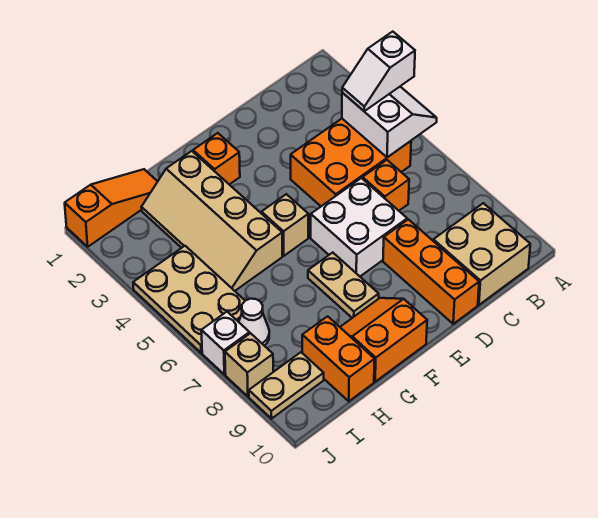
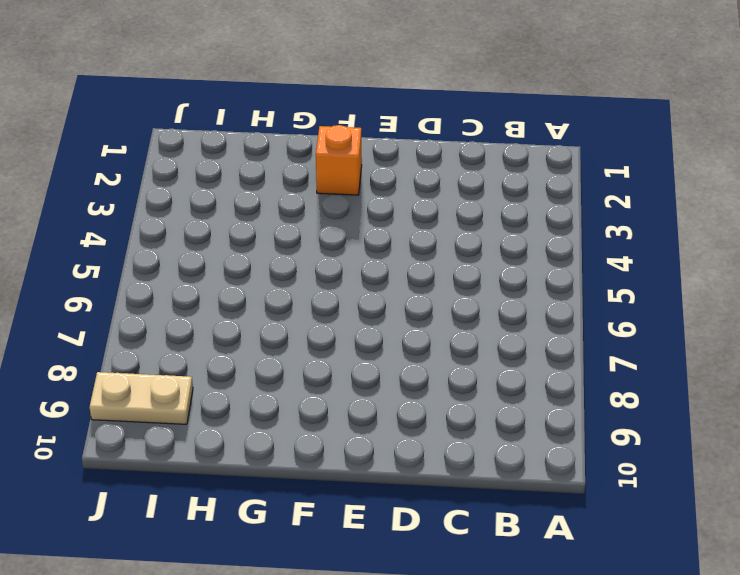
none -> orange 2x3 brick [291,119,411,206]
none -> tan 2x2 brick [433,203,530,305]
none -> orange 1x1 brick [363,160,409,211]

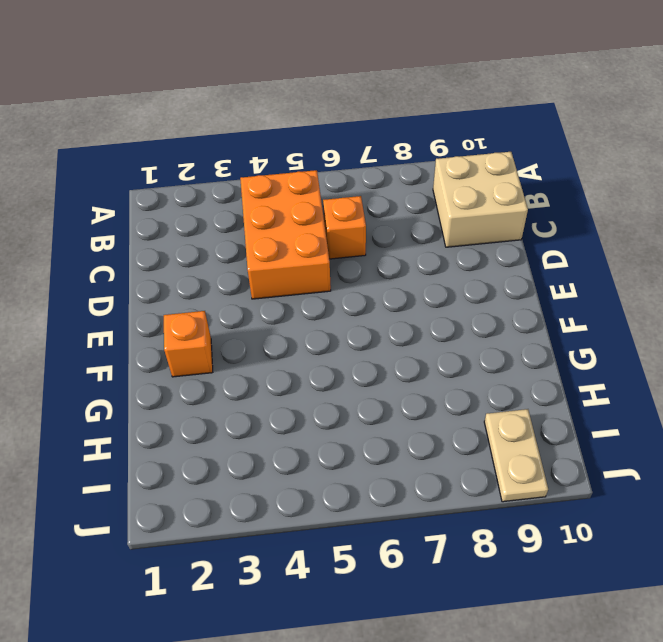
none -> white 2x2 brick [311,178,407,276]
none -> orange 1x3 brick [383,219,479,324]
none -> tan 1x1 brick [261,194,308,256]

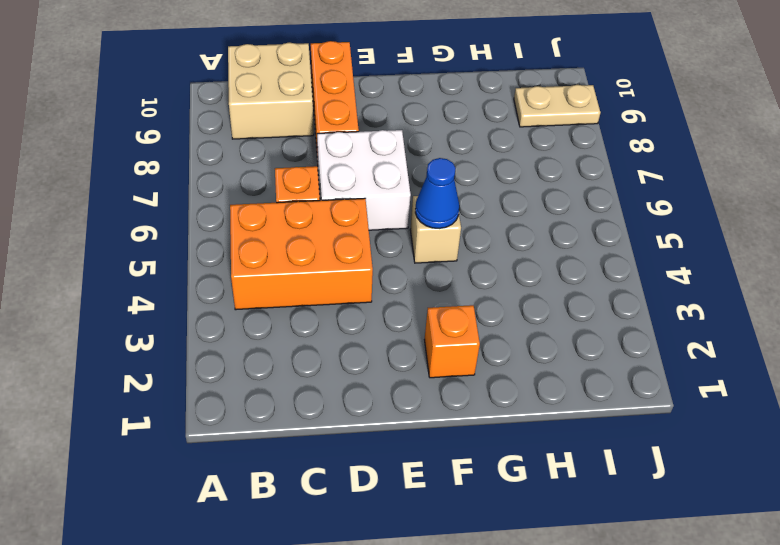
blue 1x1 cone [415,158,459,228] -> none
none -> tan 1x2 plate [308,253,379,318]
none -> orange 2x2 slope [340,298,427,382]
none -> tan 2x4 slope [141,151,282,291]

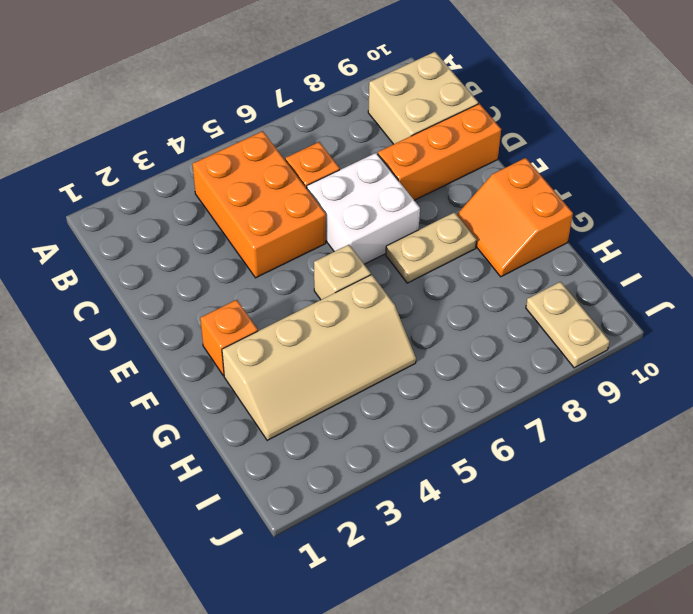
none -> orange 1x3 slope [65,169,158,247]
none -> orange 1x2 brick [302,316,375,401]
none -> tan 2x3 plate [133,246,245,353]

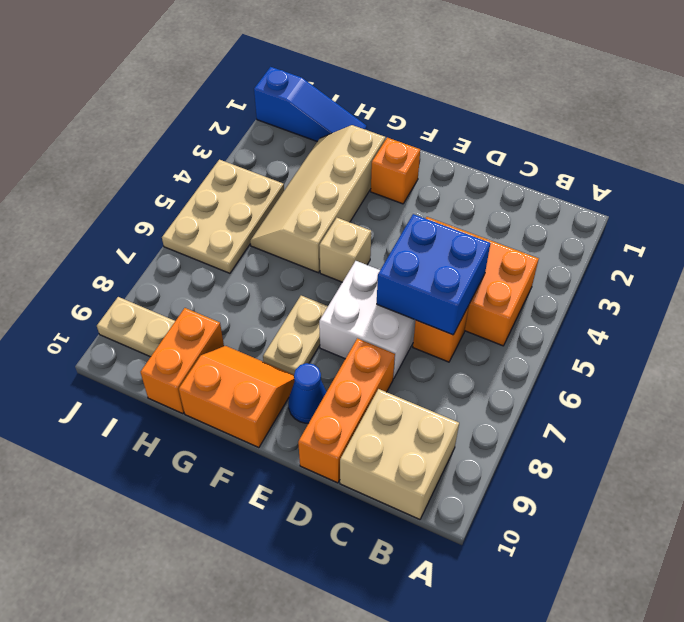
blue 2x2 brick [377,214,490,335] -> none
blue 1x1 cone [288,363,326,423] -> none
blue 1x3 slope [254,67,367,142] -> orange 1x3 slope [65,169,158,247]
none -> white 1x1 cone [239,299,269,346]
none -> white 1x1 brick [201,312,249,375]
none -> tan 1x1 brick [225,333,273,396]

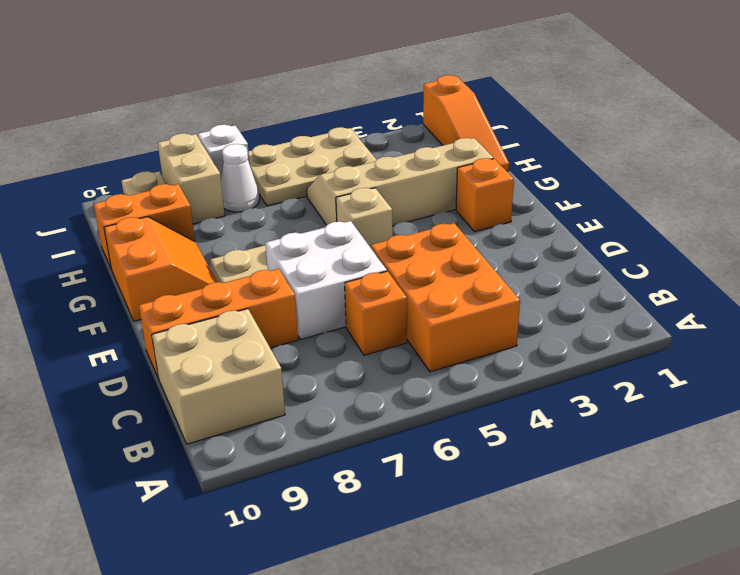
tan 1x2 brick [158,133,225,224] -> tan 1x1 brick [225,333,273,396]
none -> white 2x2 slope [342,87,437,157]
none -> white 1x2 slope [342,32,415,111]

